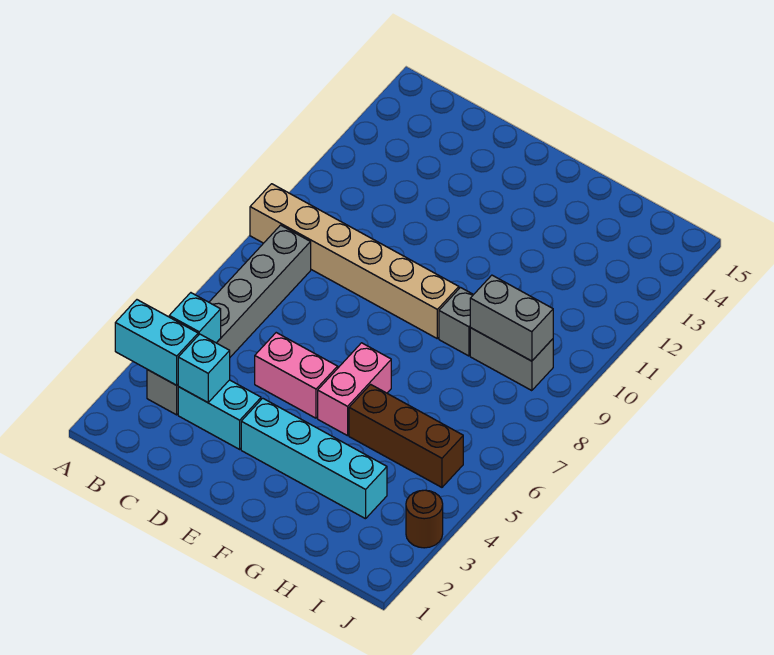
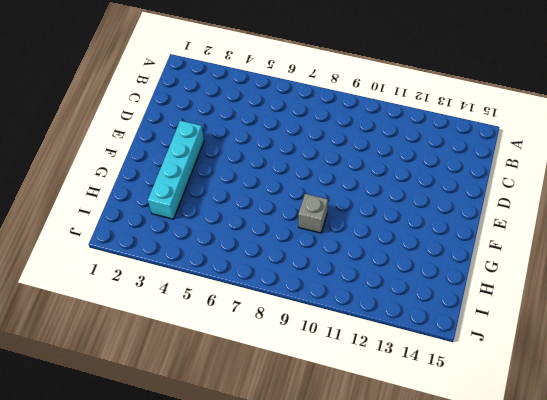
none -> tan 1x6 brick [250,184,459,338]
none -> grey 1x6 brick [147,225,311,415]
none -> cyan 1x2 brick [178,380,261,449]

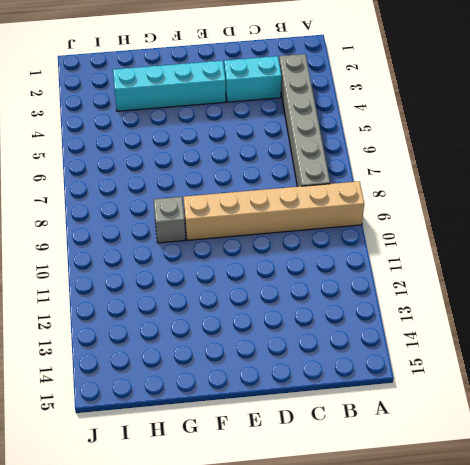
none -> pink 1x2 brick [255,333,338,418]
none -> pink 1x2 brick [318,343,391,436]
none -> brown 1x3 brick [349,384,463,487]

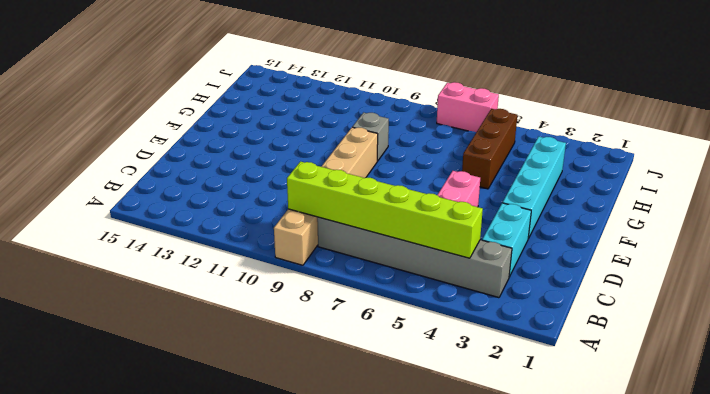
lime 1x6 brick [287,162,483,258] -> cyan 1x1 brick [169,293,221,343]
pink 1x2 brick [437,82,499,132] -> pink 1x2 brick moved to [318,343,391,436]
none -> grey 1x2 brick [470,328,553,391]
none -> brown 1x1 round brick [406,490,443,548]
none -> cyan 1x2 brick [115,300,198,385]

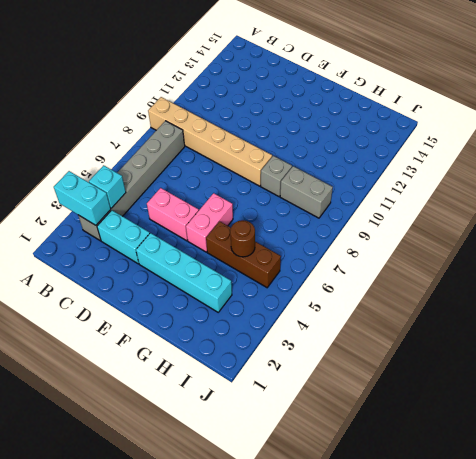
brown 1x1 round brick [230,220,255,257] -> brown 1x1 round brick moved to [406,490,443,548]
none -> cyan 1x1 brick [178,334,230,403]
none -> grey 1x2 brick [470,275,553,361]

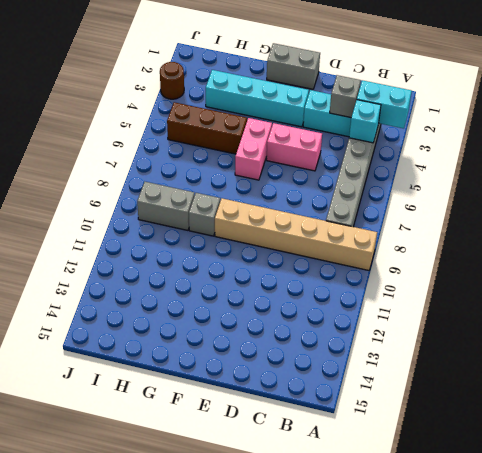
grey 1x1 brick [330,75,361,118] -> cyan 1x1 brick [178,334,230,403]
grey 1x2 brick [267,43,320,89] -> grey 1x2 brick moved to [470,275,553,361]

